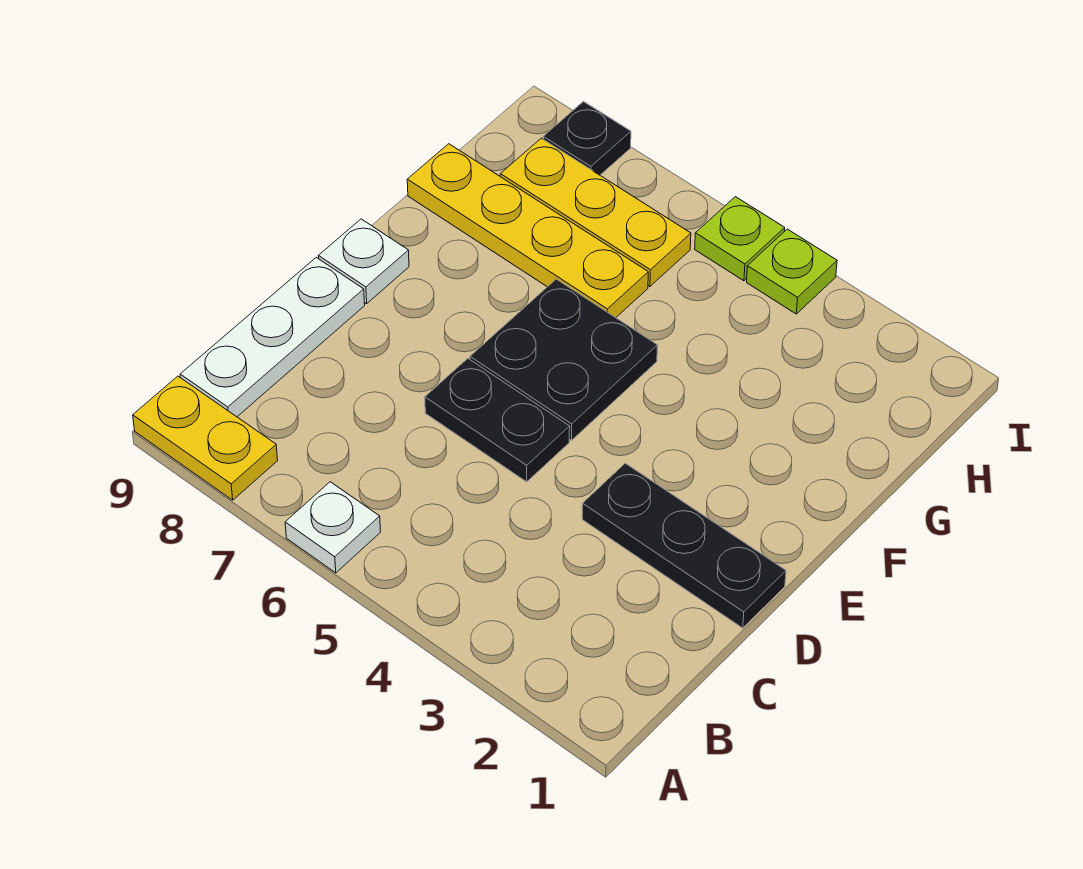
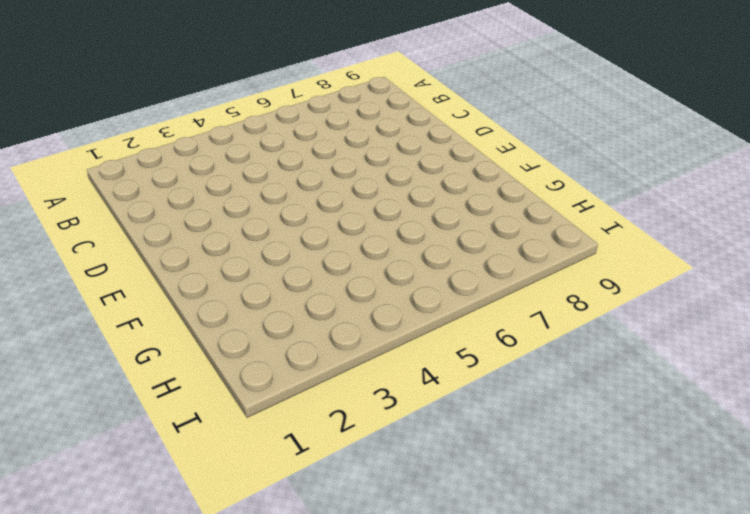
none -> white 1x1 plate [285,482,380,573]
none -> yellow 1x2 plate [133,376,278,500]
none -> white 1x3 plate [180,257,365,417]

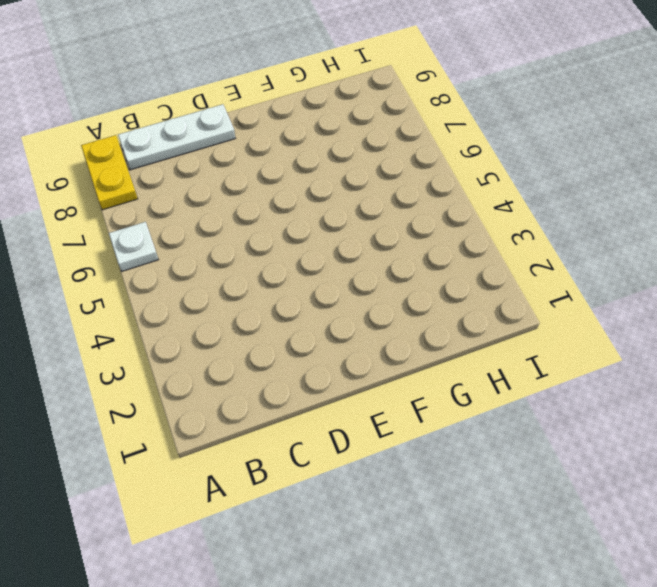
none -> black 1x3 plate [582,463,786,628]
none -> black 1x2 plate [425,359,570,482]
none -> black 2x2 plate [470,279,657,440]

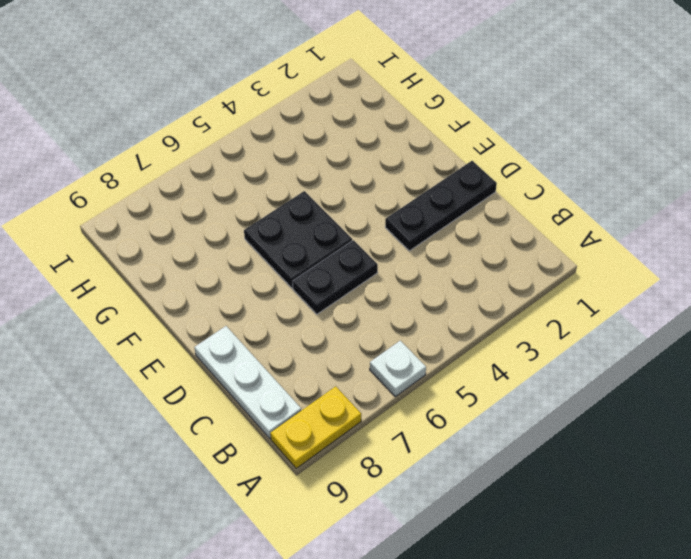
none -> white 1x1 plate [319,219,409,303]
none -> yellow 1x4 plate [407,144,648,318]
none -> yellow 1x3 plate [500,138,691,286]

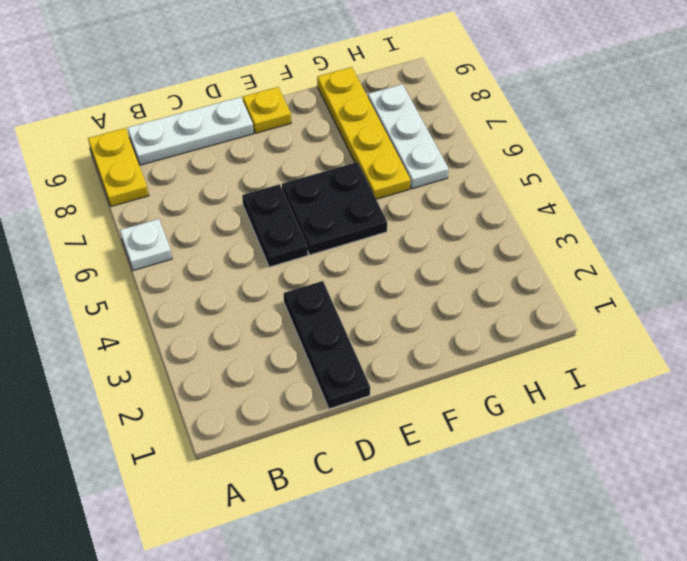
yellow 1x1 plate [243,87,291,133] -> white 1x1 plate [319,219,409,303]
white 1x3 plate [368,84,449,189] -> yellow 1x3 plate [500,138,691,286]
none -> lime 1x1 plate [747,229,837,314]
none -> lime 1x1 plate [695,197,785,281]
none -> black 1x1 plate [543,102,631,175]

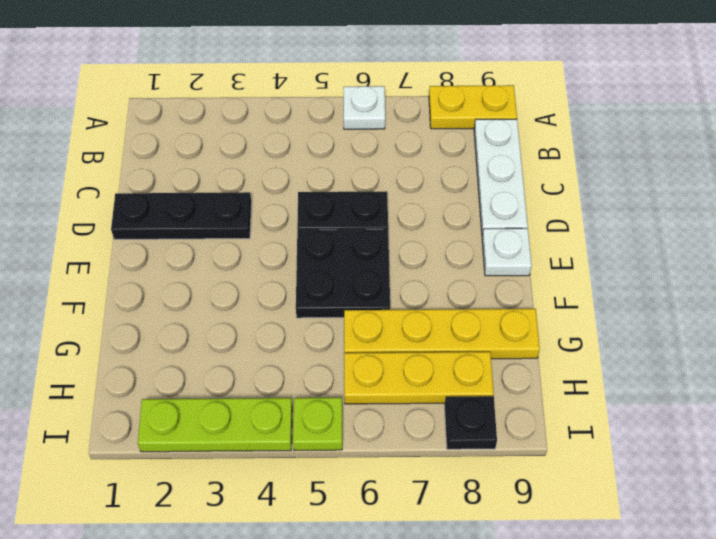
lime 1x3 plate [138,398,292,452] -> lime 1x1 plate [747,229,837,314]

